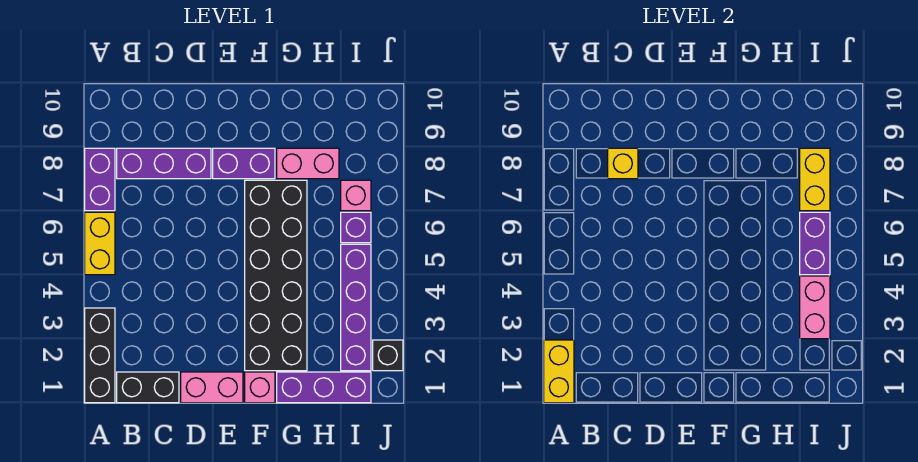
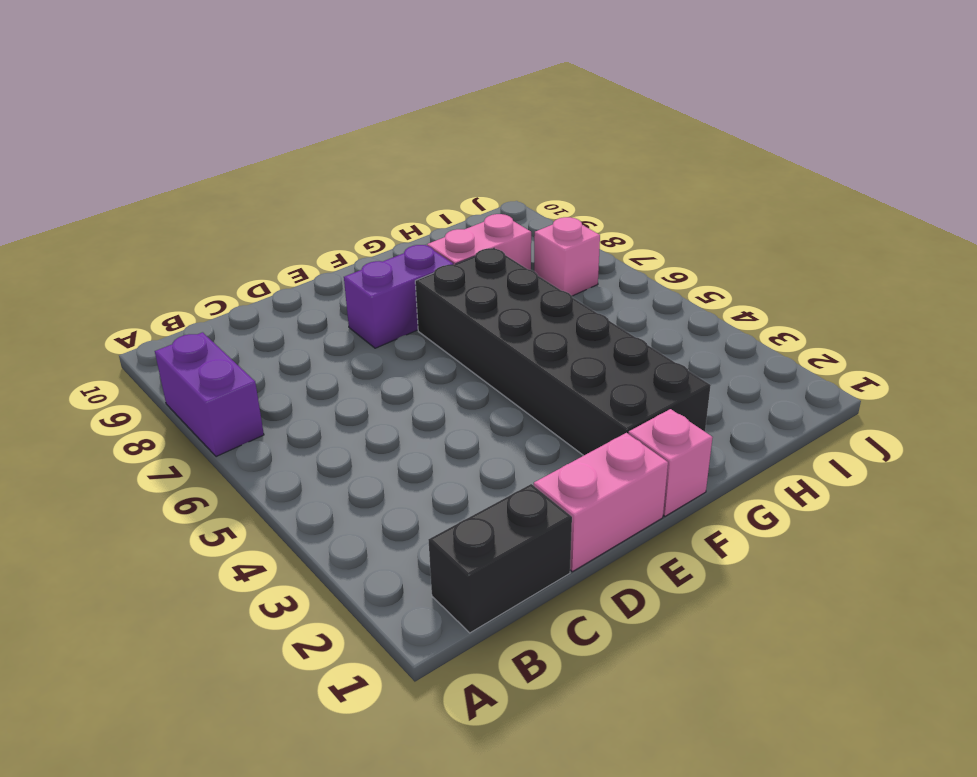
none -> black 1x3 brick [85,308,115,403]
none -> yellow 1x2 brick [85,212,115,275]
none -> purple 1x3 brick [117,148,211,179]

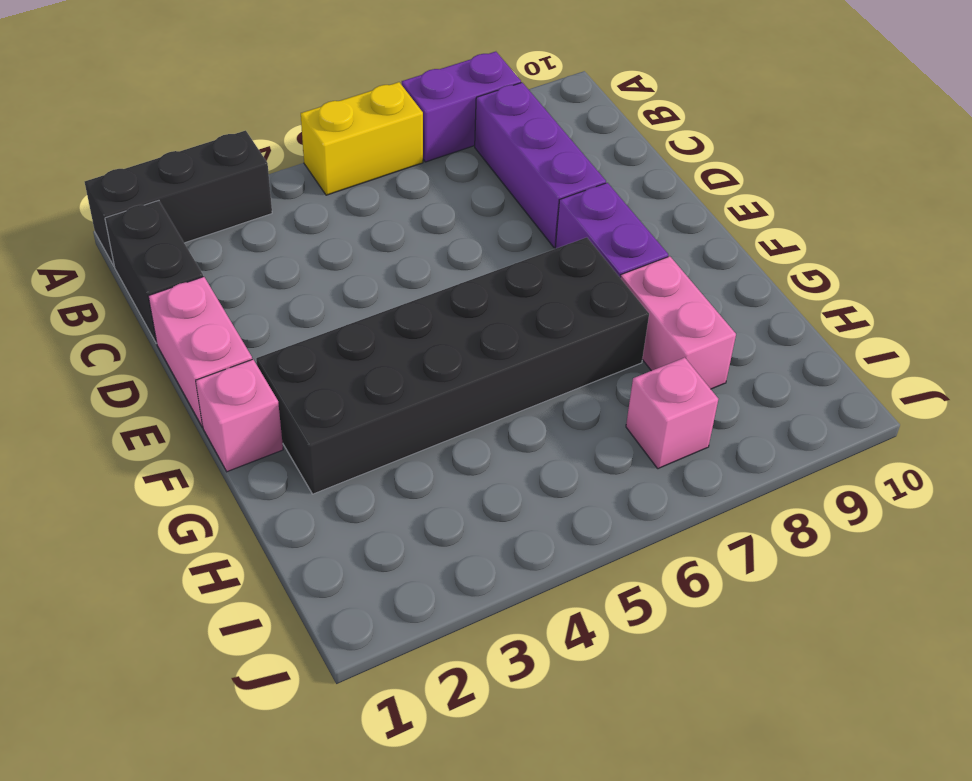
none -> purple 1x3 brick [277,372,371,403]
none -> purple 1x4 brick [341,244,371,371]
none -> purple 1x1 brick [341,212,371,243]

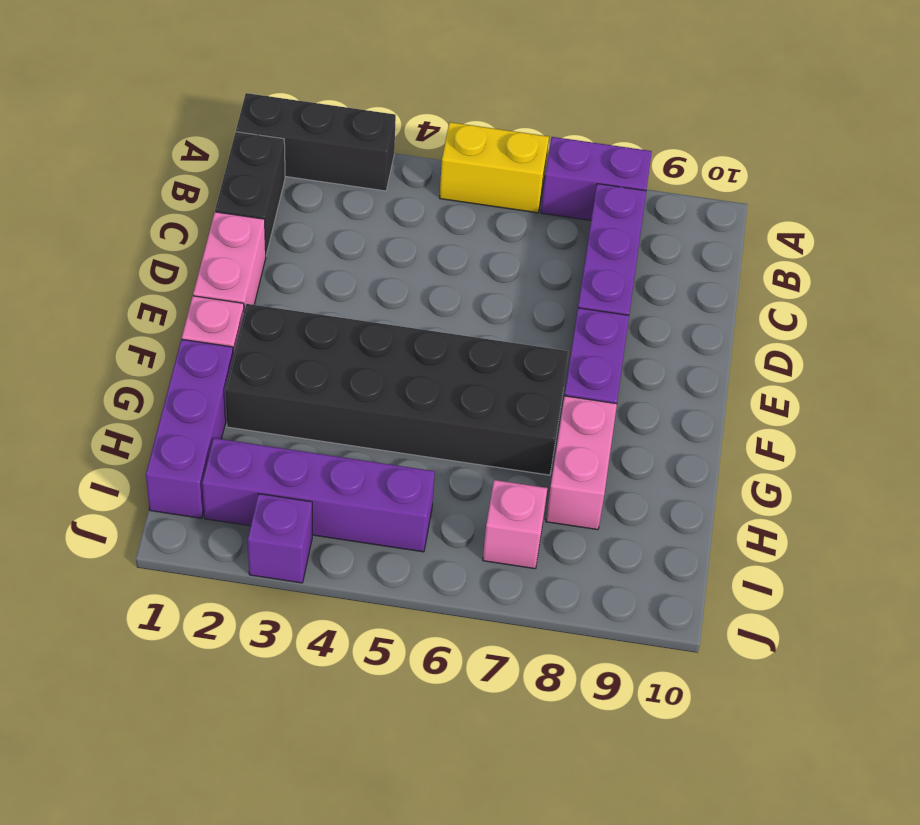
purple 1x1 brick [248,494,312,583] -> purple 1x1 brick moved to [341,212,371,243]
none -> black 1x1 brick [373,340,403,371]
none -> yellow 1x2 brick [544,340,574,403]
none -> yellow 1x1 brick [608,148,638,179]

